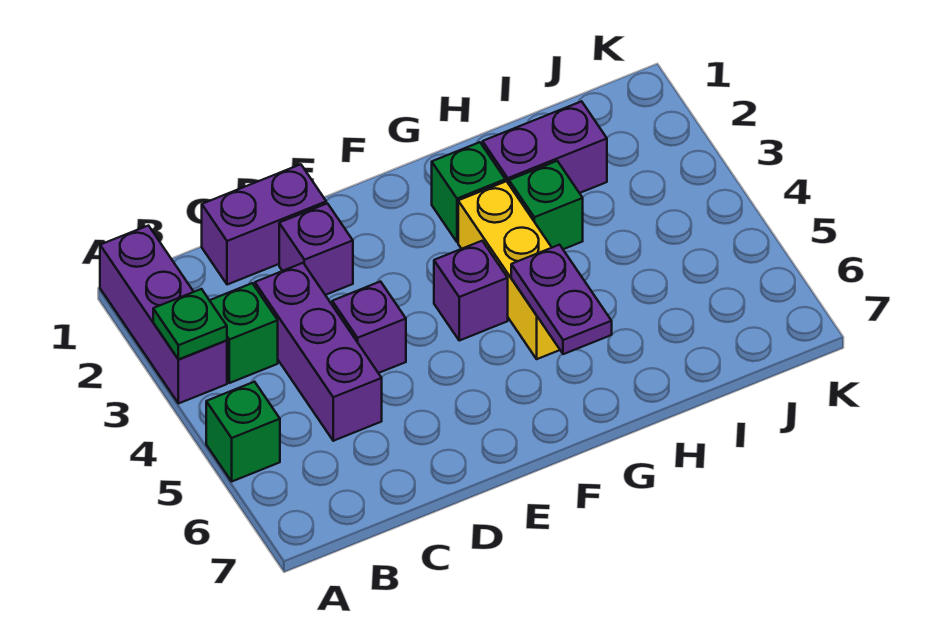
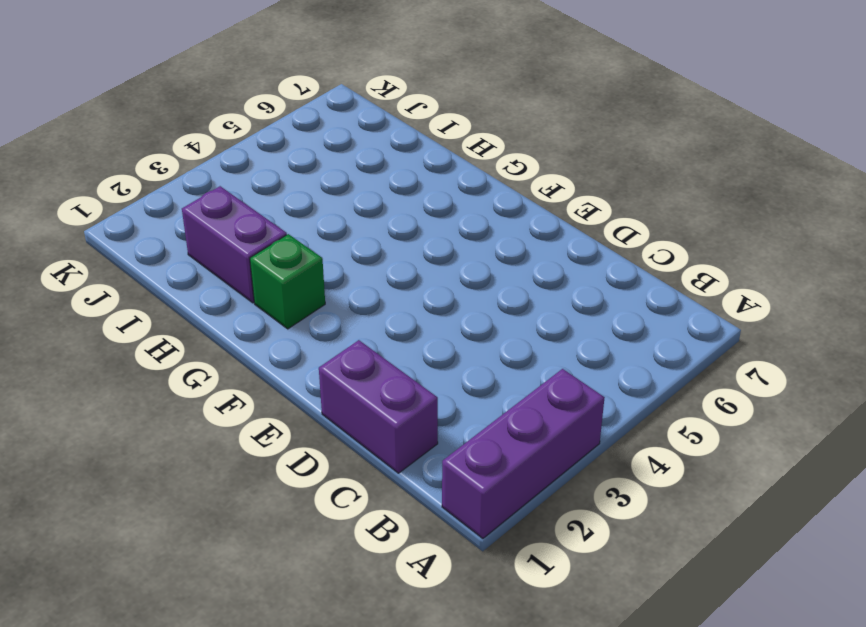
none -> green 1x1 brick [206,382,280,481]
none -> green 1x1 brick [210,283,278,383]
none -> purple 1x3 brick [255,263,382,441]

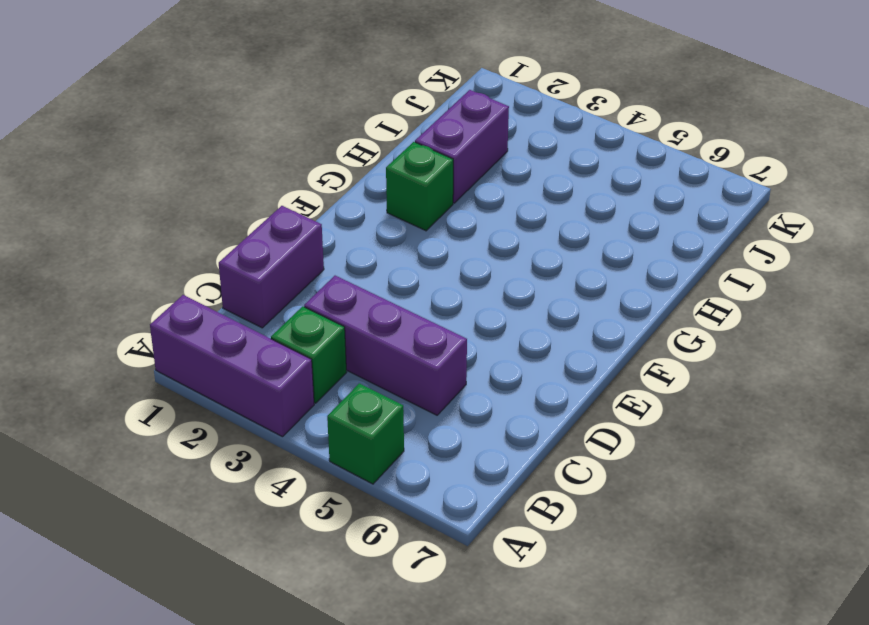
none -> purple 1x1 brick [279,203,353,295]
none -> purple 1x1 brick [332,282,406,373]
none -> purple 1x1 brick [434,241,508,341]

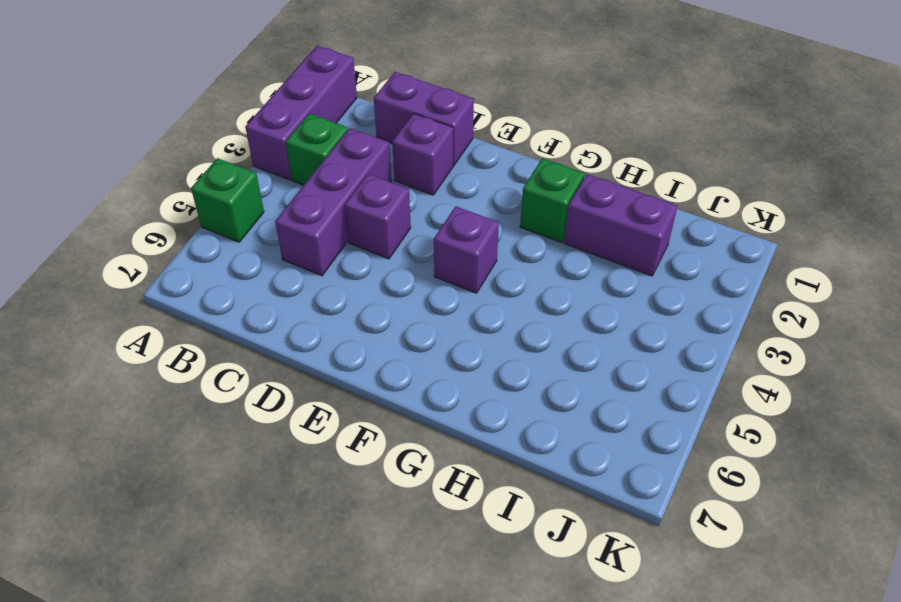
none -> yellow 1x3 brick [458,181,560,359]
none -> green 1x1 brick [509,161,583,249]
none -> green 1x1 plate [153,289,227,359]

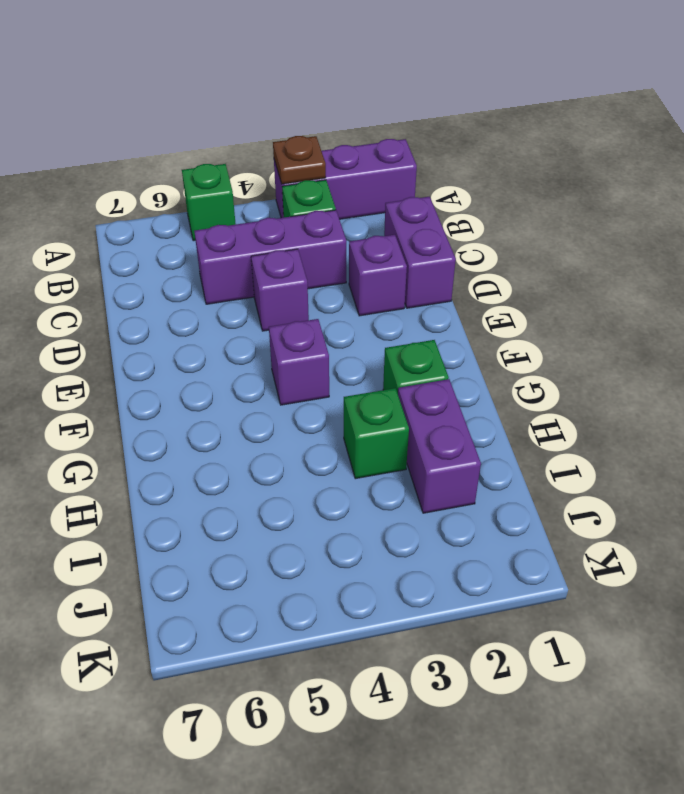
brown 1x1 plate [273,136,326,184] -> green 1x1 plate [153,289,227,359]
none -> yellow 1x3 brick [458,181,560,359]
none -> purple 1x2 plate [511,245,612,354]

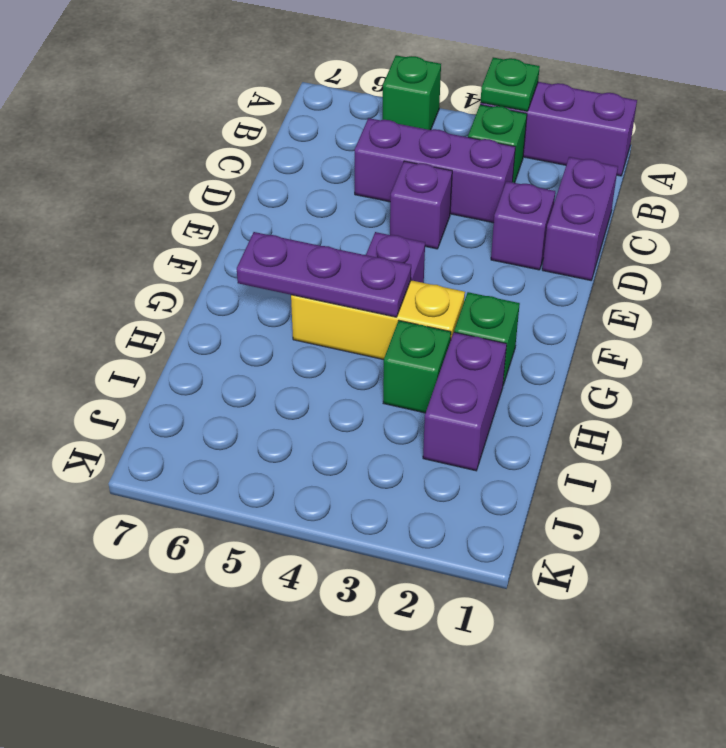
purple 1x3 plate [237,232,411,317] -> purple 1x2 plate [511,245,612,354]

